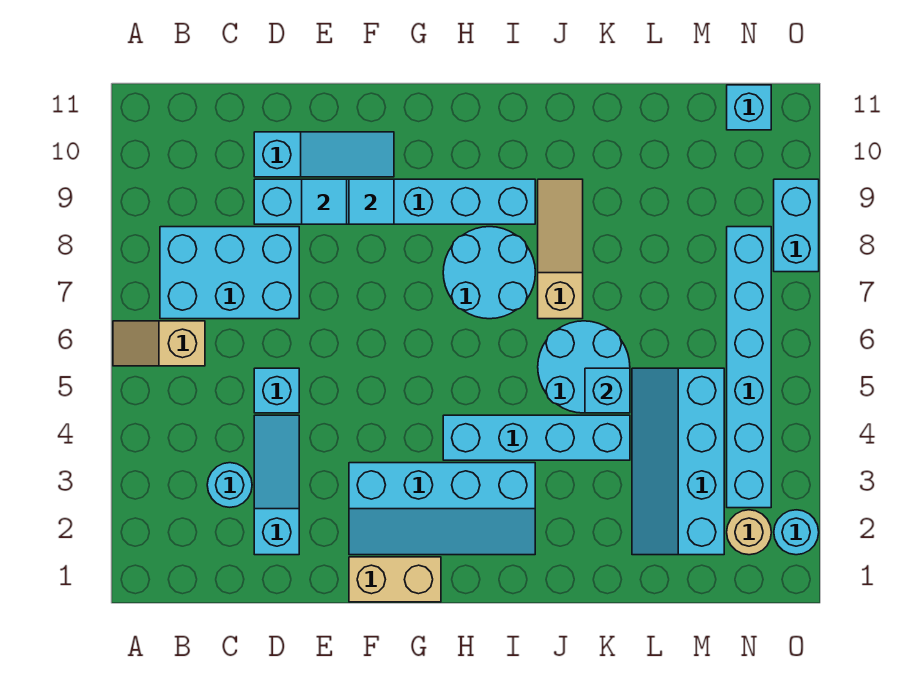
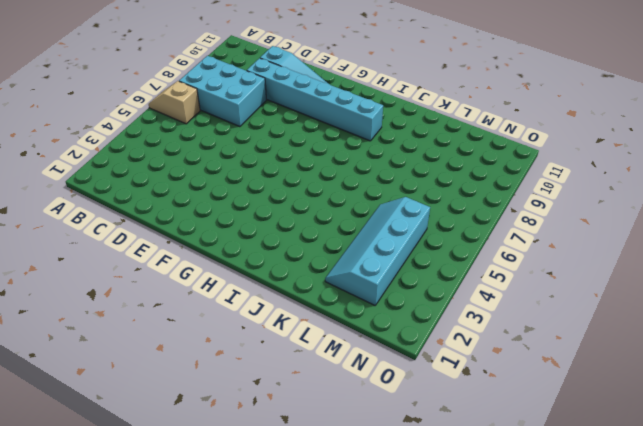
none -> cyan 1x1 round brick [207,463,252,507]
none -> cyan 1x3 slope [254,415,299,555]
none -> cyan 1x1 brick [254,368,299,413]

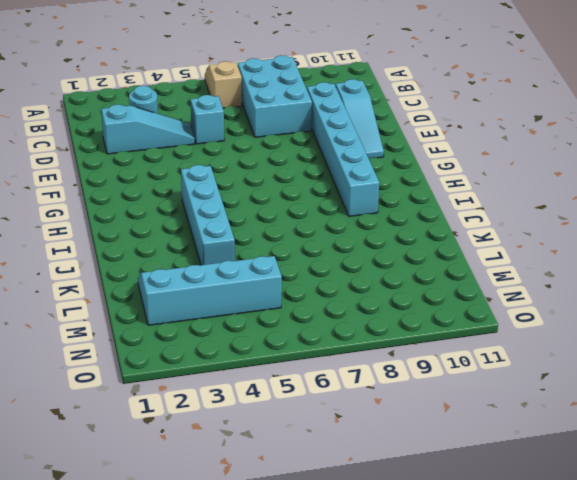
none -> tan 1x2 brick [349,557,441,602]
none -> cyan 2x4 slope [349,463,535,555]
none -> cyan 2x2 round brick [443,227,535,319]

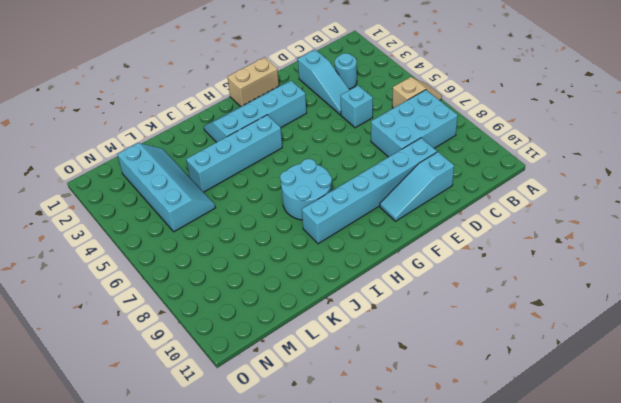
none -> cyan 2x2 round brick [538,321,630,413]
none -> tan 1x3 slope [538,179,583,319]
none -> tan 1x1 round brick [727,510,771,555]

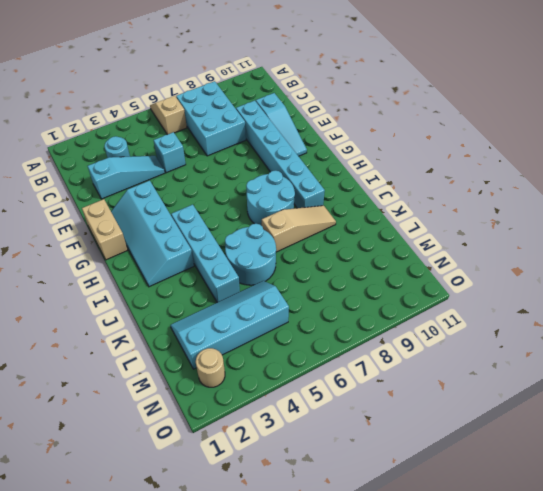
none -> cyan 1x6 brick [727,227,771,508]
none -> cyan 1x1 brick [727,85,771,130]
none -> cyan 1x1 round brick [774,510,819,555]

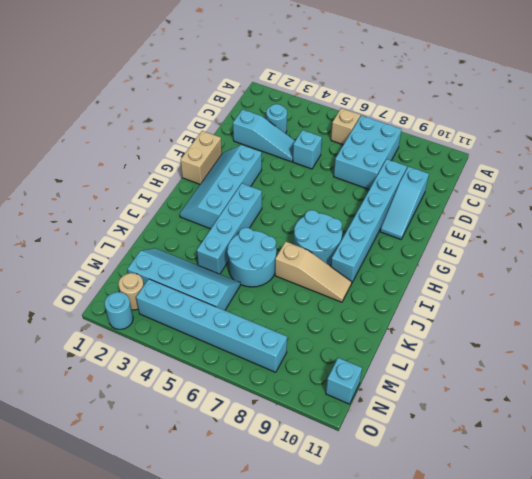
none -> cyan 1x2 brick [774,179,819,272]
none -> cyan 1x1 tile [302,179,347,224]
none -> cyan 1x1 tile [349,179,394,224]

